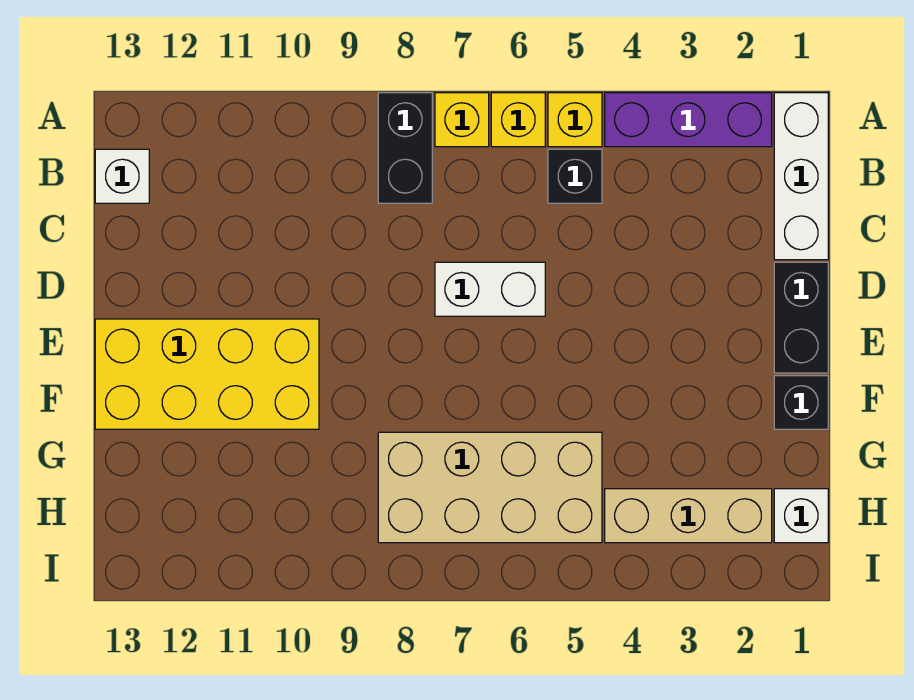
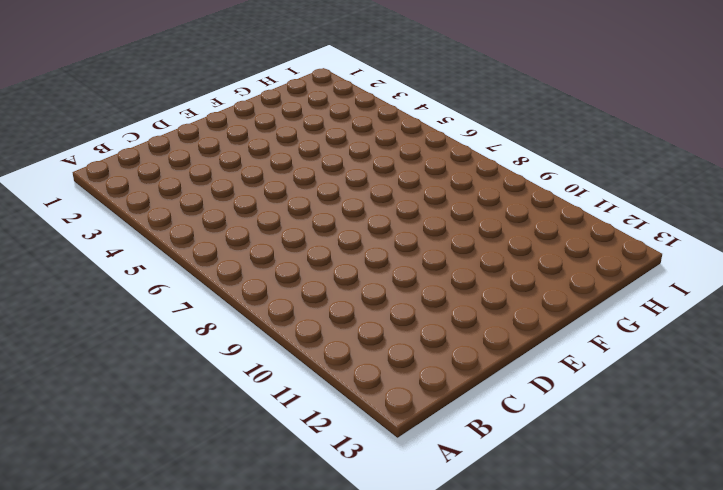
none -> white 1x3 brick [774,93,828,260]
none -> purple 1x3 brick [605,93,772,147]
none -> yellow 1x1 brick [548,93,602,147]

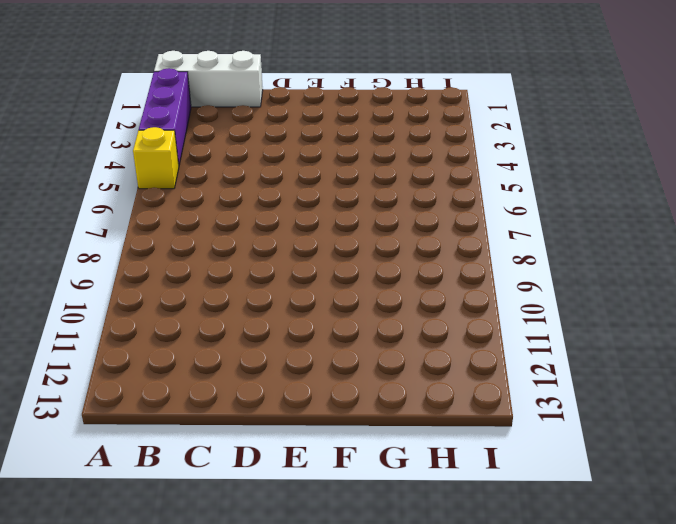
none -> yellow 1x1 brick [491,93,545,147]
none -> yellow 1x1 brick [435,93,489,147]
none -> black 1x2 brick [378,93,432,203]

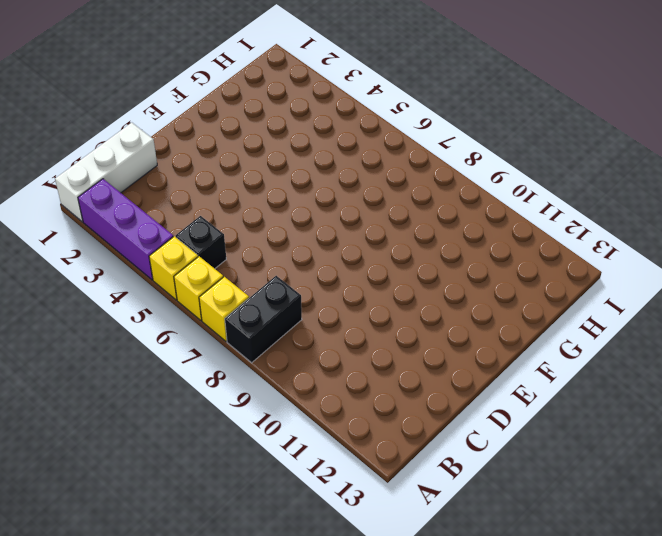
none -> white 1x1 brick [95,149,149,203]
none -> black 1x2 brick [774,262,828,373]
none -> white 1x2 brick [435,262,545,316]

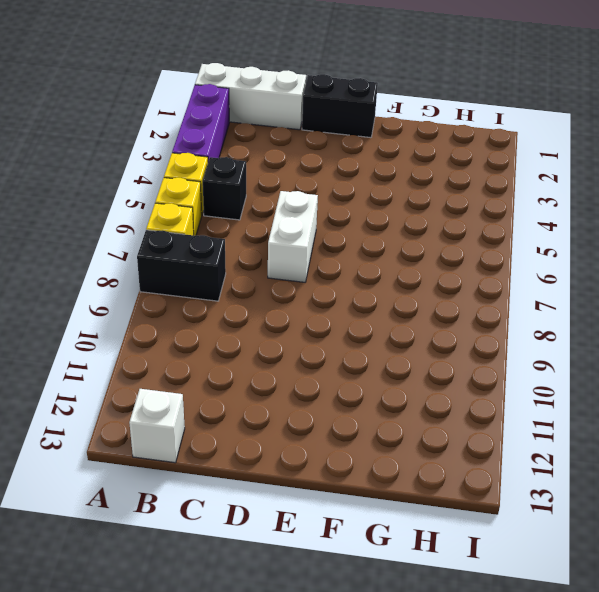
none -> yellow 2x4 brick [95,319,319,429]
none -> black 1x1 brick [774,376,828,429]
none -> tan 2x4 brick [378,432,602,543]

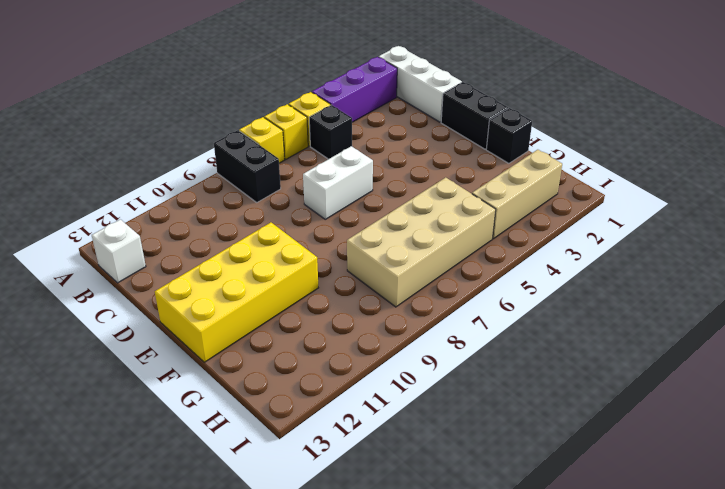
none -> white 1x1 brick [774,489,828,543]

